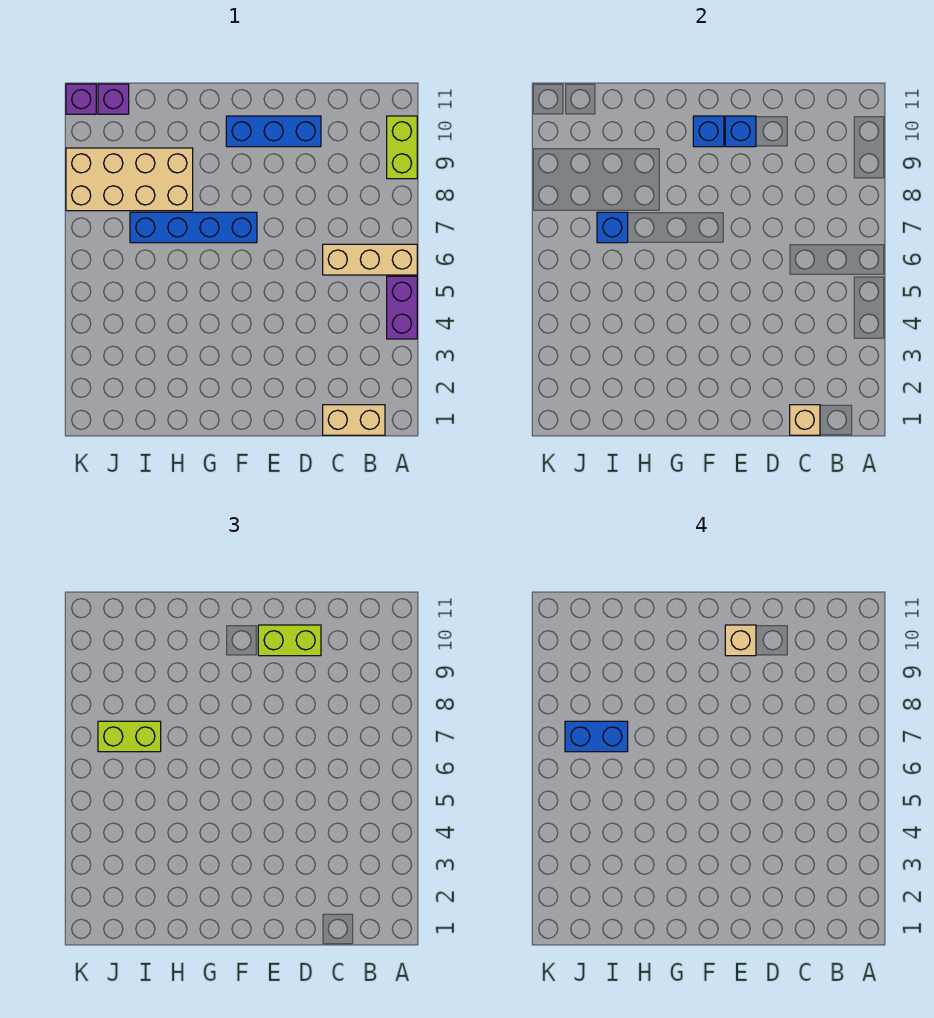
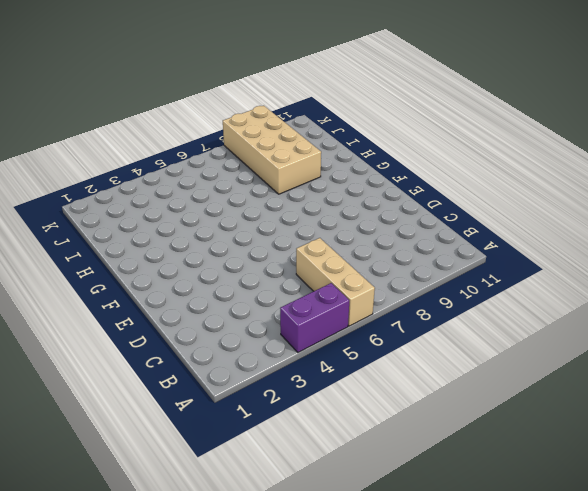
none -> lime 1x2 brick [387,116,417,179]
none -> tan 1x2 brick [323,405,385,435]
none -> blue 1x3 brick [226,116,321,147]

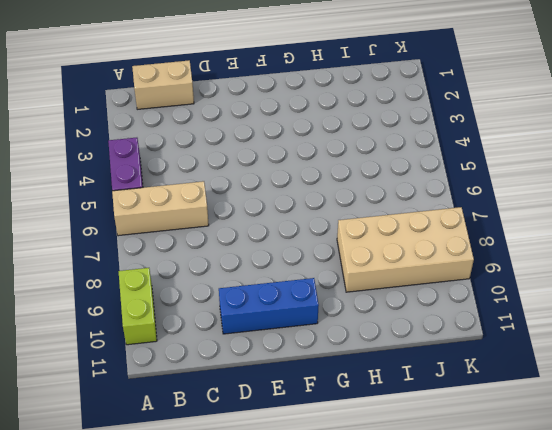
none -> blue 1x4 brick [130,212,257,243]
none -> purple 1x1 brick [98,84,129,114]
none -> purple 1x1 brick [66,84,96,114]

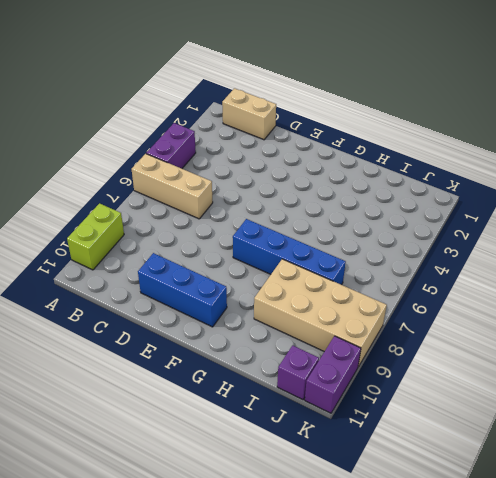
purple 1x2 brick [305,336,361,413] -> purple 1x1 brick [66,84,96,114]
none -> tan 1x1 brick [790,405,820,435]
none -> blue 1x1 brick [725,116,756,147]
none -> blue 1x1 brick [693,116,724,147]

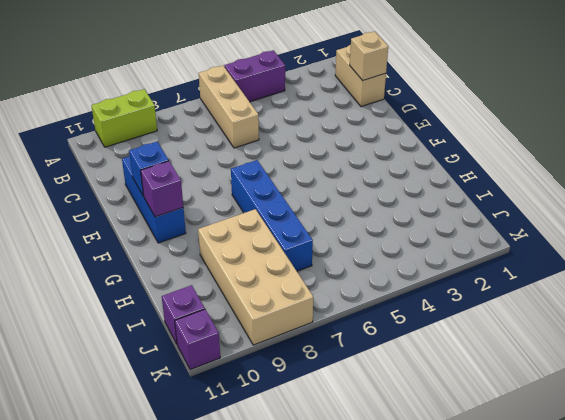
purple 1x1 brick [141,161,183,217] -> blue 1x1 brick [693,116,724,147]
none -> blue 1x1 brick [597,212,628,243]
none -> lime 1x2 brick [258,625,321,656]
none -> lime 1x2 brick [98,721,161,752]

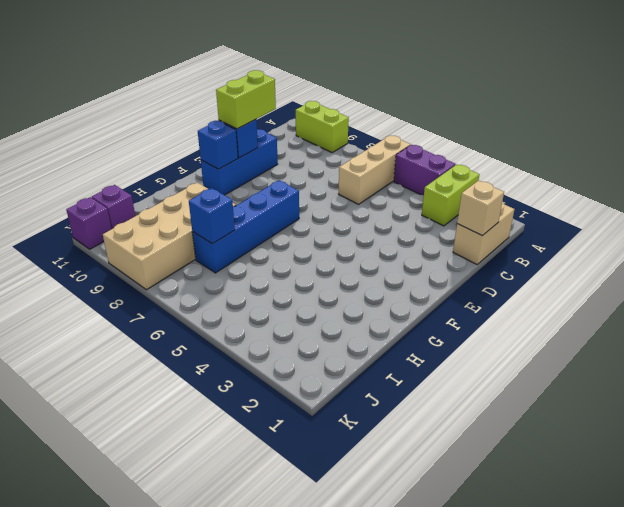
lime 1x2 brick [422,164,479,226] -> lime 1x2 brick moved to [98,721,161,752]
none -> tan 1x1 brick [725,625,756,656]
none -> blue 1x2 brick [565,721,628,752]

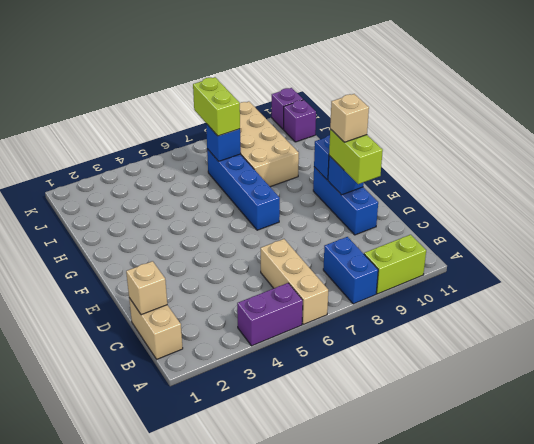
blue 1x2 brick [323,237,378,304] -> blue 1x2 brick moved to [565,721,628,752]

